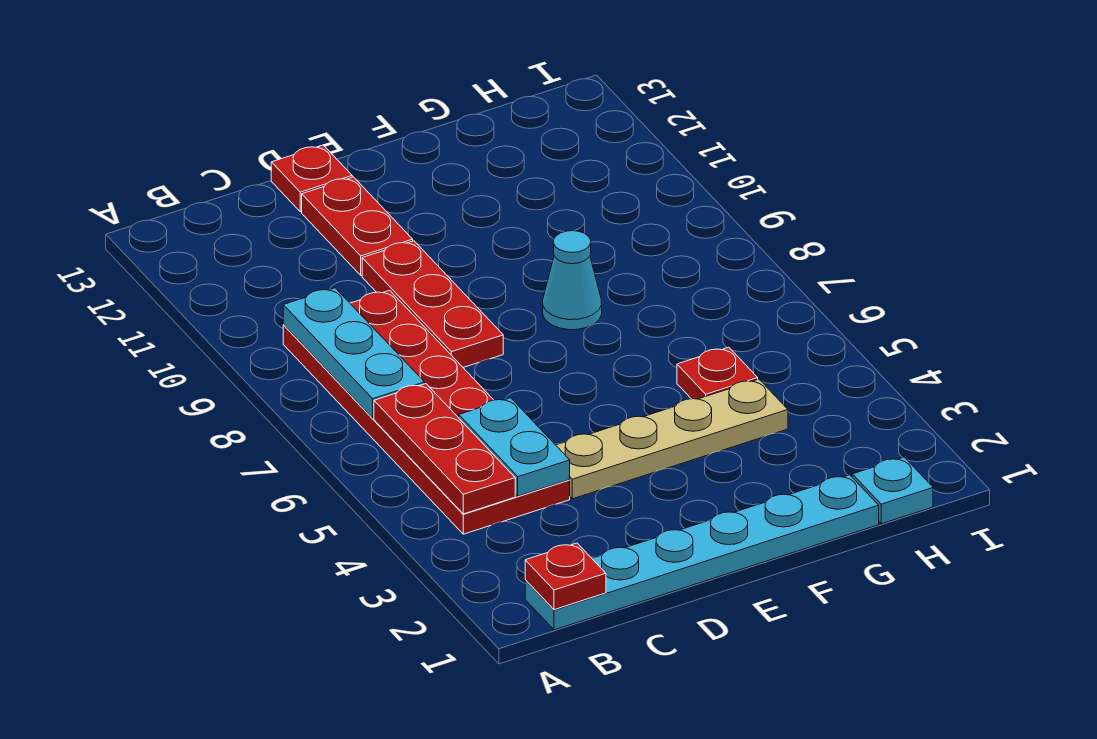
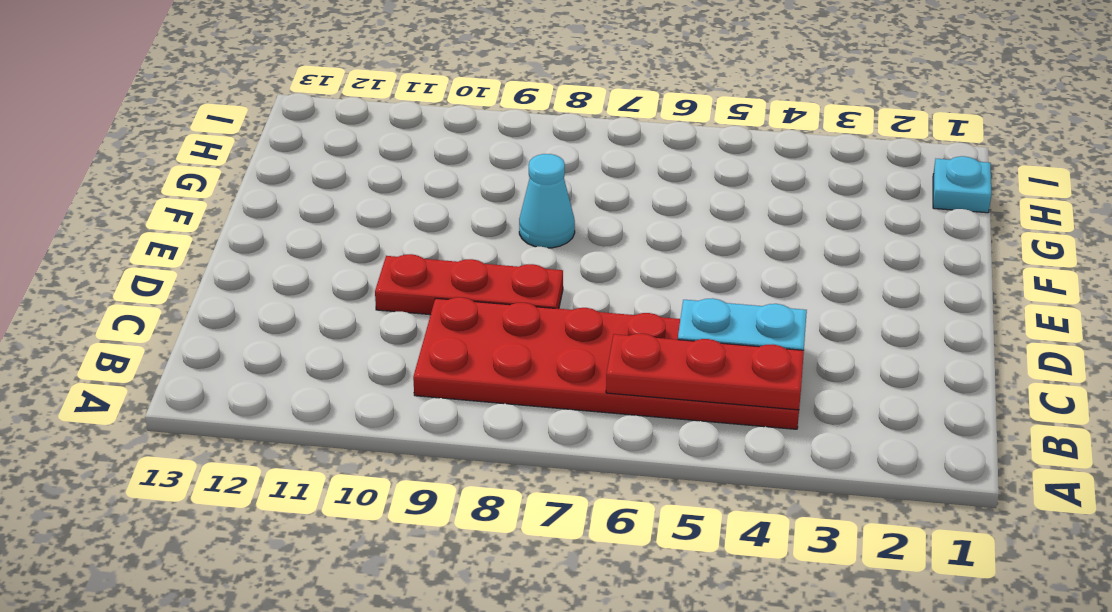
none -> cyan 1x6 plate [525,475,879,630]
none -> tan 1x4 plate [556,379,788,499]
none -> red 1x2 plate [302,177,413,275]

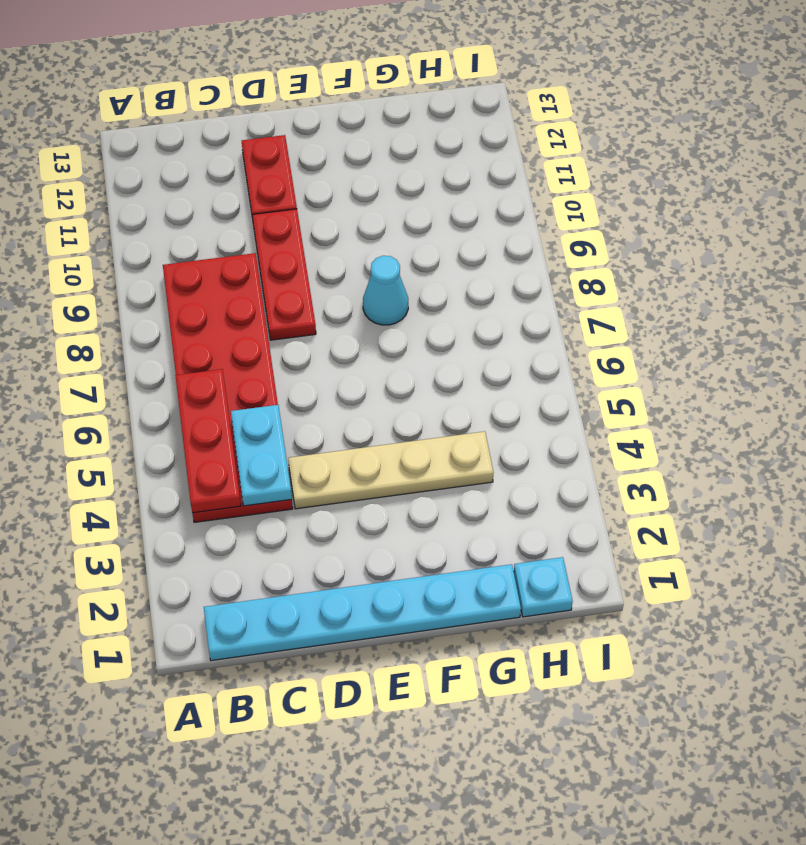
none -> red 1x1 plate [271,145,352,212]
none -> red 1x1 plate [677,347,758,399]
none -> red 1x1 plate [525,543,606,610]

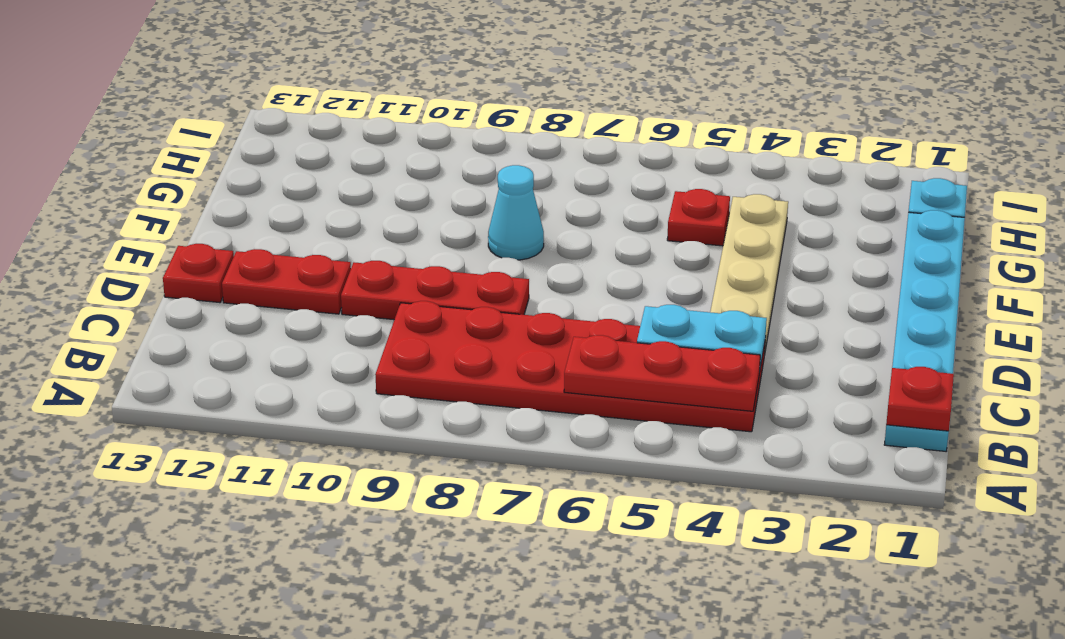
none -> cyan 1x3 plate [283,288,425,418]

